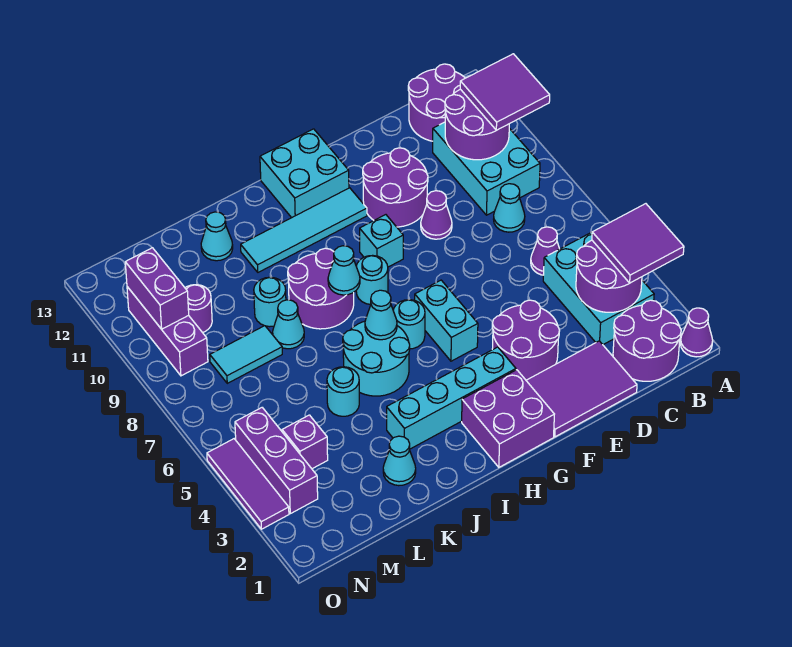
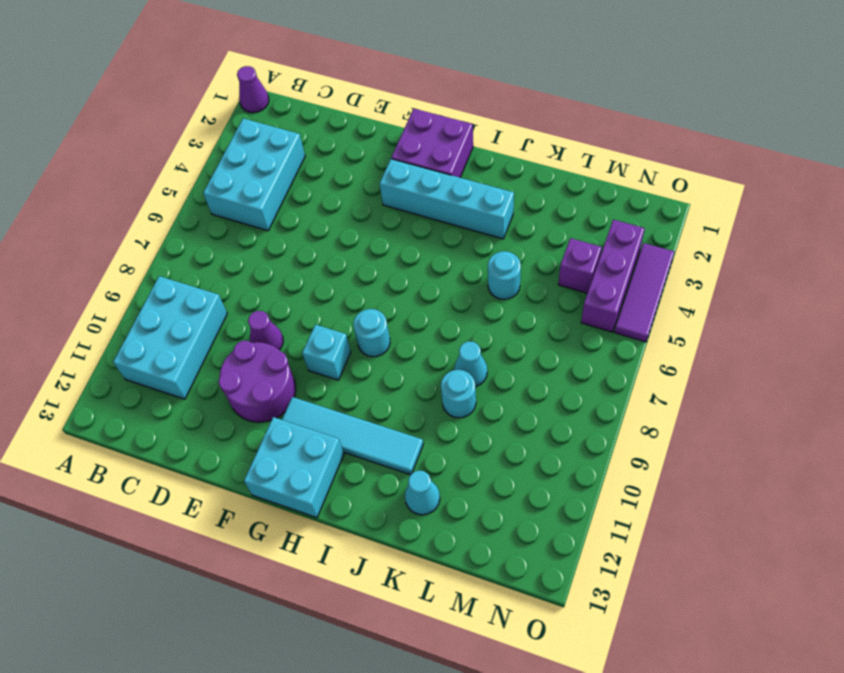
none -> purple 2x2 round brick [613,300,681,381]
none -> purple 2x2 round brick [408,64,465,141]
none -> purple 1x1 cone [531,227,559,275]
none -> cyan 1x1 cone [494,184,525,232]

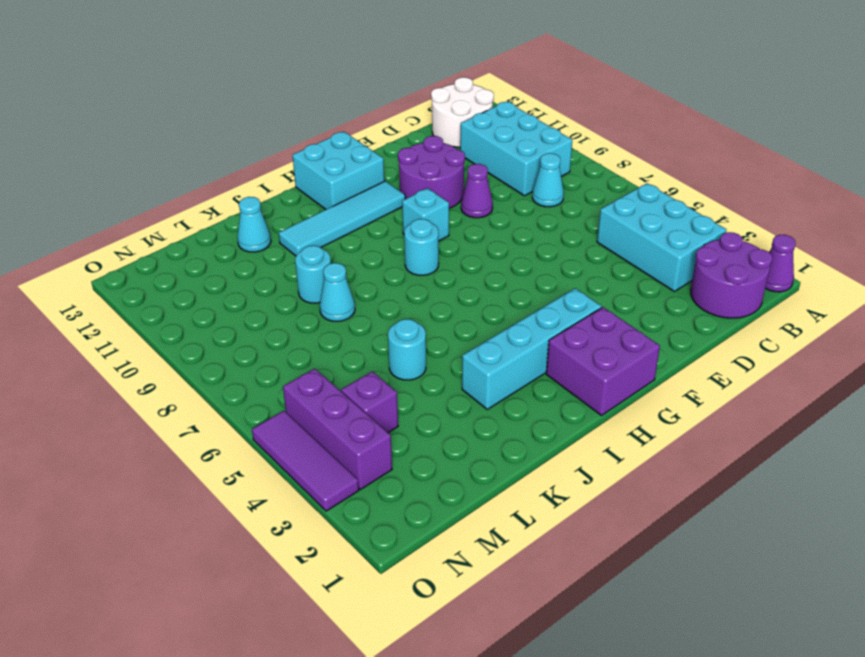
white 2x2 round brick [431,77,494,147] -> purple 2x2 round brick [408,64,465,141]
none -> purple 1x1 cone [531,227,559,275]
none -> purple 2x3 tile [526,341,637,437]
none -> purple 2x2 round brick [492,300,560,380]
none -> cyan 1x2 brick [415,280,478,361]

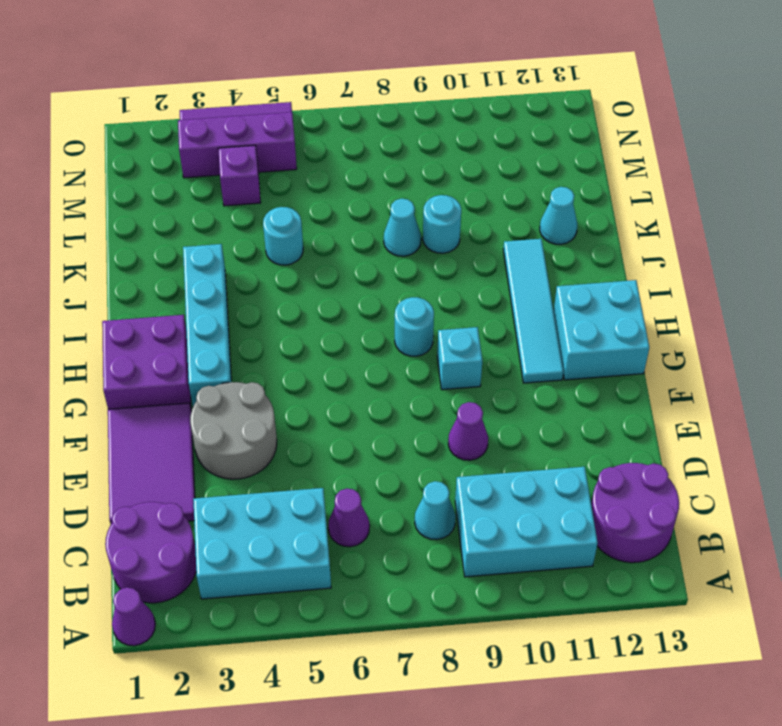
grey 2x2 round brick [190,382,277,479] -> purple 2x2 round brick [492,300,560,380]
none -> purple 2x2 round brick [363,148,428,227]
none -> cyan 1x2 brick [415,280,478,361]
none -> cyan 1x1 round brick [393,300,425,349]
none -> cyan 2x2 round brick [343,321,410,396]

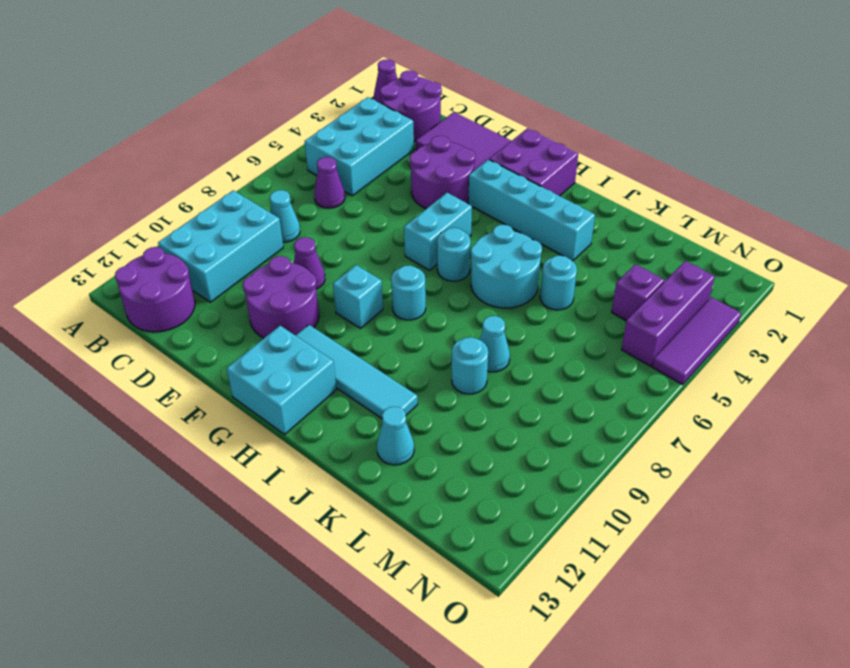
none -> purple 2x2 round brick [288,248,354,329]
none -> cyan 1x1 cone [383,436,416,486]
none -> cyan 1x2 tile [210,326,282,383]
none -> purple 1x1 round brick [185,285,212,333]

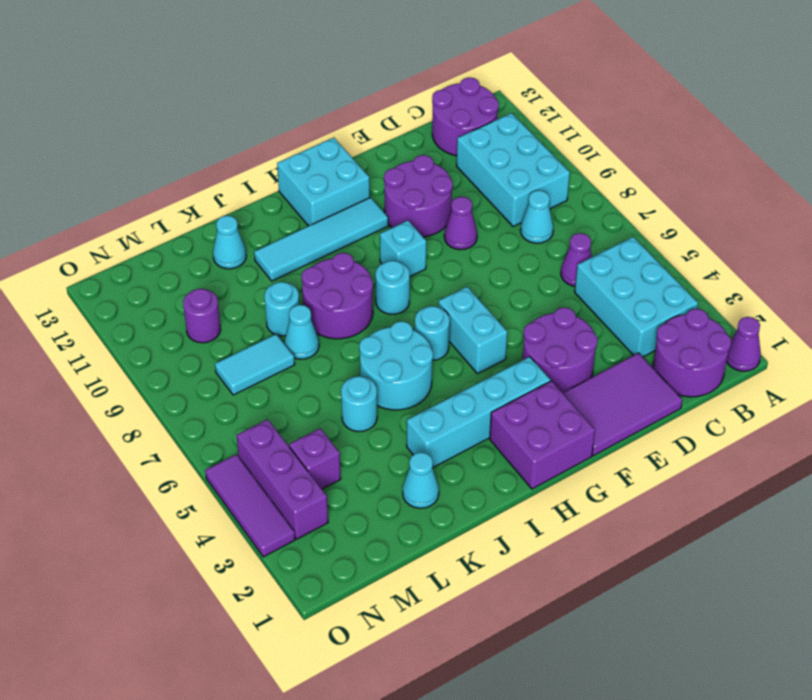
none -> purple 1x3 brick [127,287,208,376]
none -> purple 2x2 round brick [576,240,642,312]
none -> purple 2x2 round brick [445,89,509,160]
none -> cyan 1x1 cone [365,290,397,340]

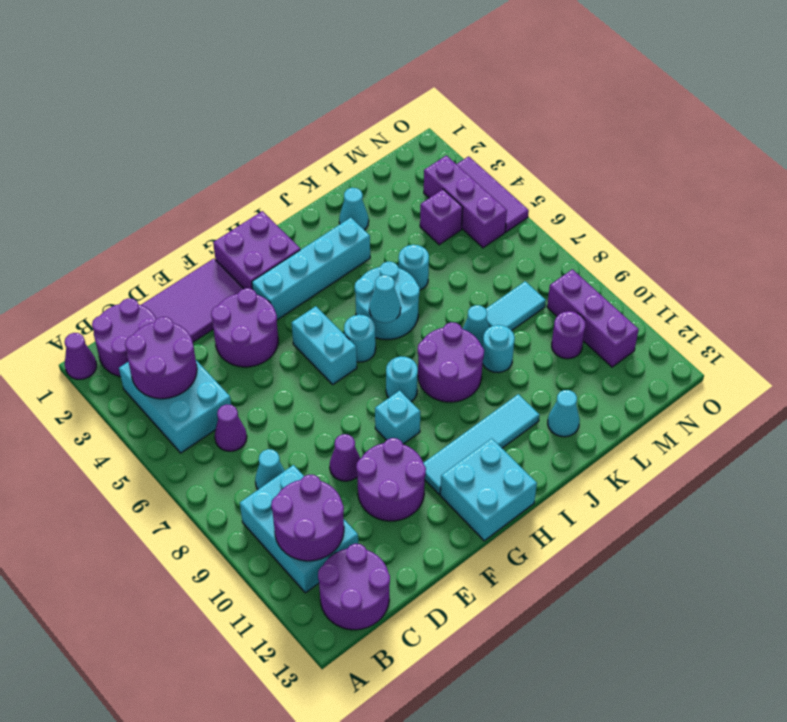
none -> cyan 1x1 cone [328,246,360,295]
none -> purple 1x2 brick [125,248,189,329]
none -> purple 2x2 tile [592,204,684,283]
none -> purple 2x2 tile [460,54,550,130]

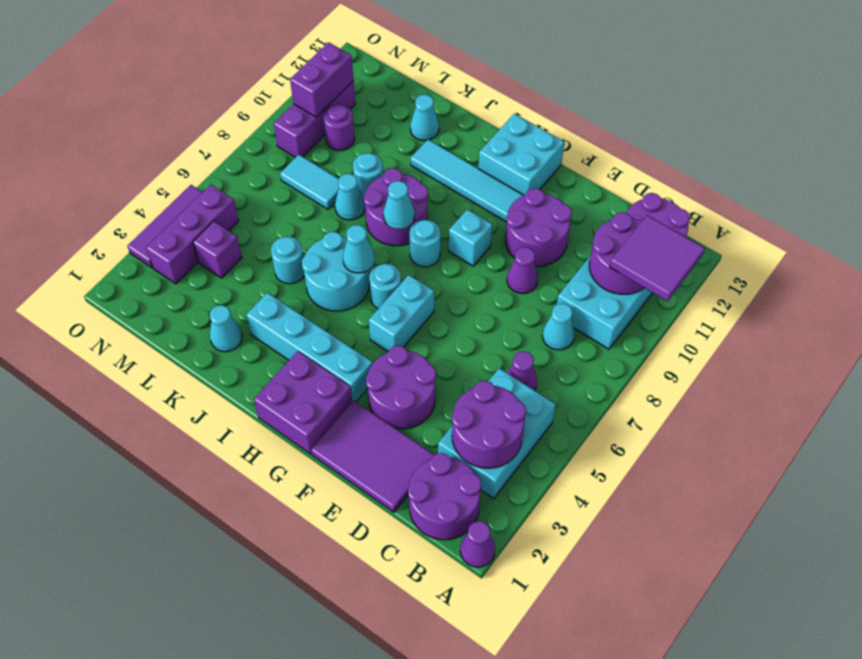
none -> purple 2x2 tile [592,204,684,283]

